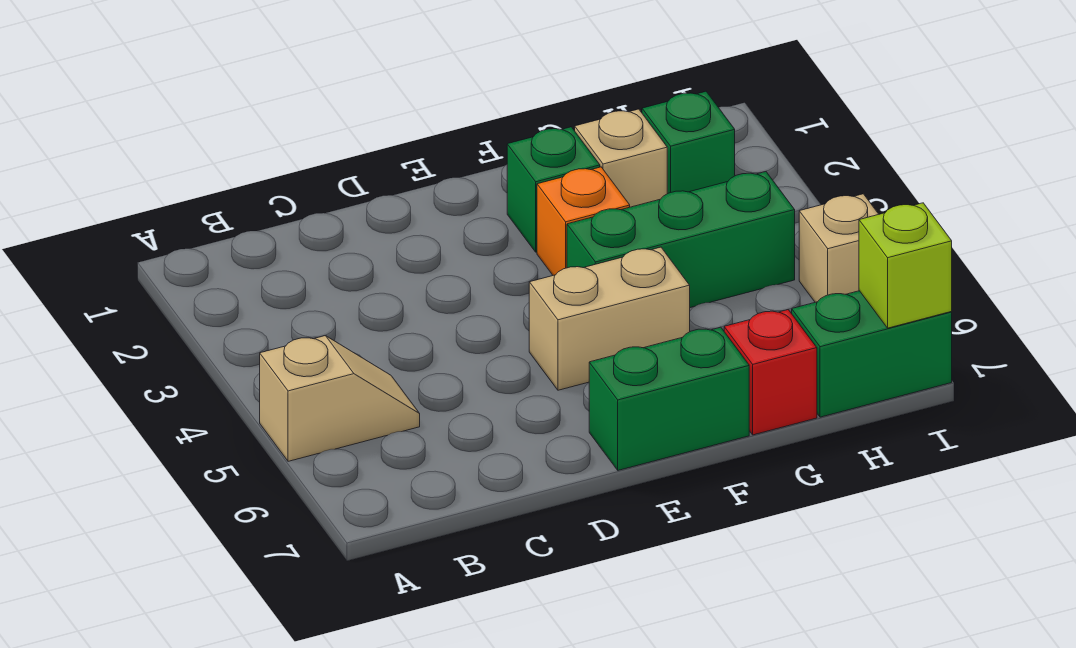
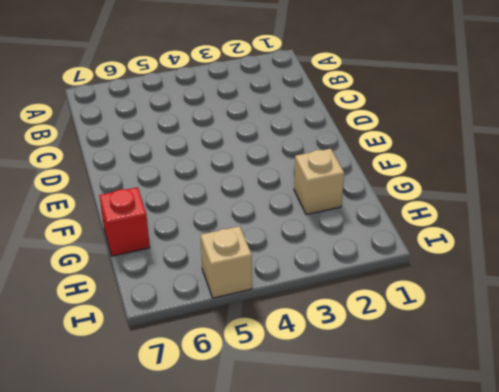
none -> tan 1x2 slope [260,336,420,461]
none -> tan 1x2 brick [529,247,690,390]
none -> green 1x2 brick [589,327,749,470]

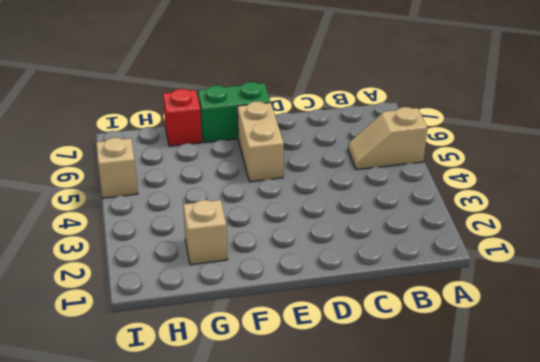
tan 1x2 brick [238,101,284,182] -> tan 1x2 brick turned to [529,247,690,390]
none -> green 1x1 brick [507,127,600,252]
none -> orange 1x1 brick [537,167,630,275]
none -> green 1x3 brick [567,172,795,308]

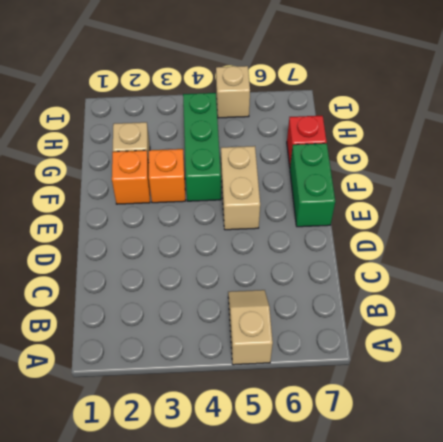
orange 1x1 brick [112,150,150,204] -> green 1x1 brick [507,127,600,252]
none -> green 1x1 brick [642,91,735,194]
none -> green 1x2 brick [792,291,952,417]
none -> lime 1x1 brick [859,203,952,328]

